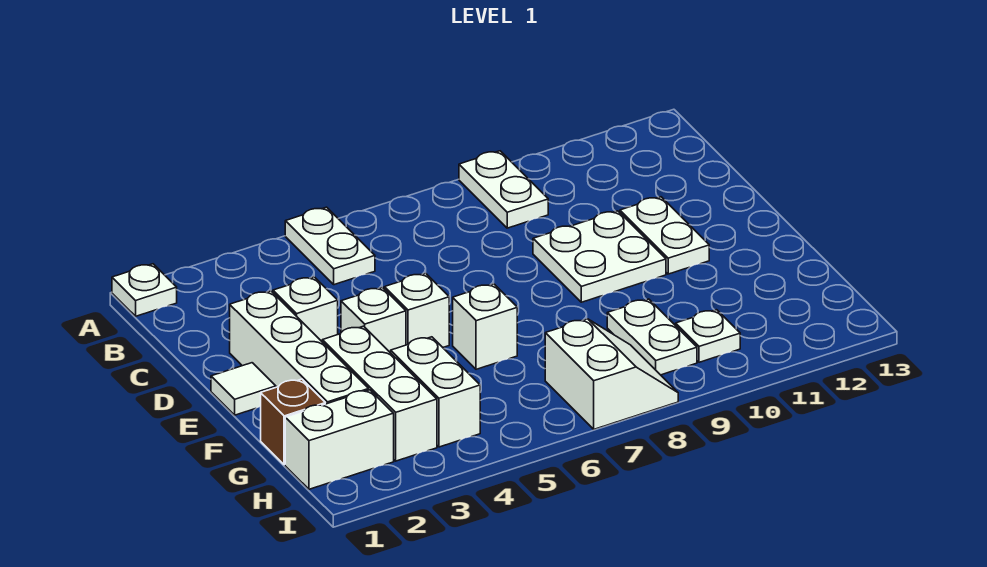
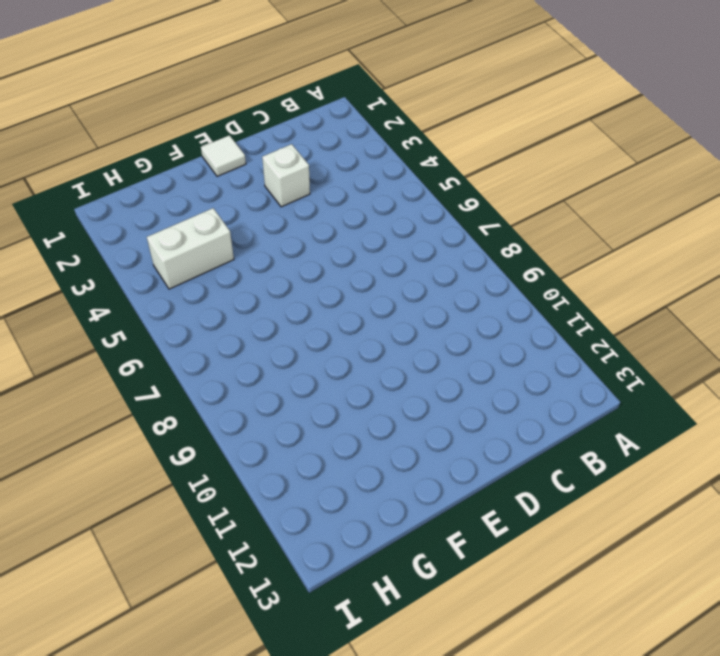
none -> white 1x1 plate [112,264,177,316]
none -> white 1x2 plate [285,207,375,285]
none -> white 1x2 plate [459,151,548,228]

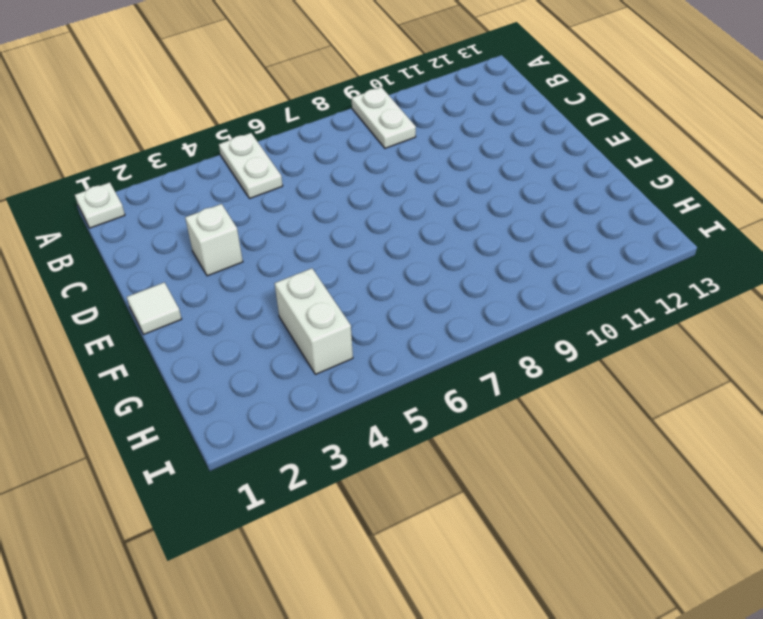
none -> white 1x4 brick [230,291,369,404]
none -> white 2x2 plate [533,211,666,302]
none -> white 1x2 plate [620,197,709,274]

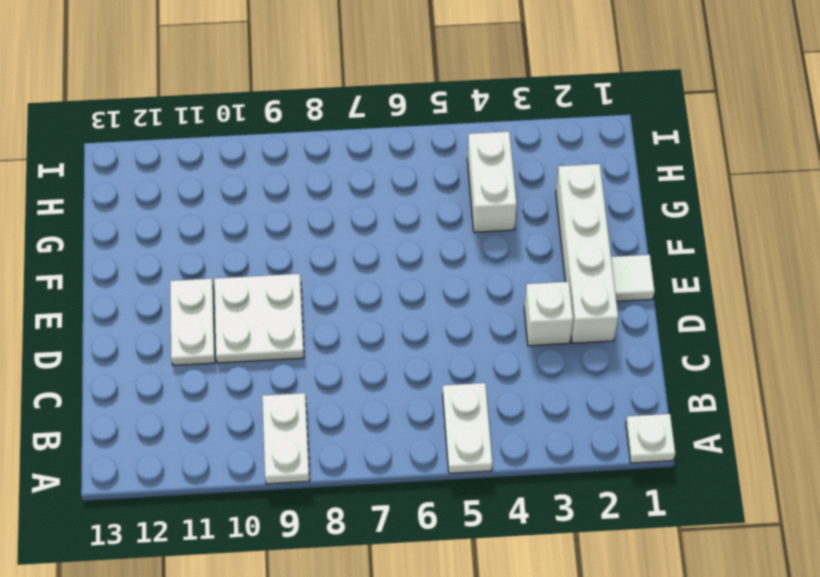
none -> white 1x1 brick [341,287,406,353]
none -> white 1x1 brick [384,273,449,347]
none -> white 1x3 brick [322,326,437,461]

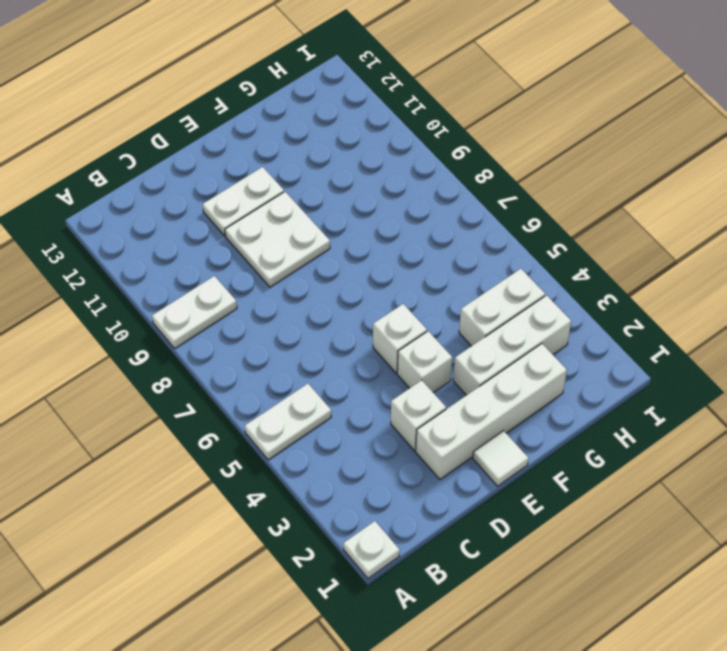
none -> white 1x1 brick [453,284,517,369]
none -> brown 1x1 brick [261,379,325,465]
none -> white 1x2 plate [607,299,697,375]

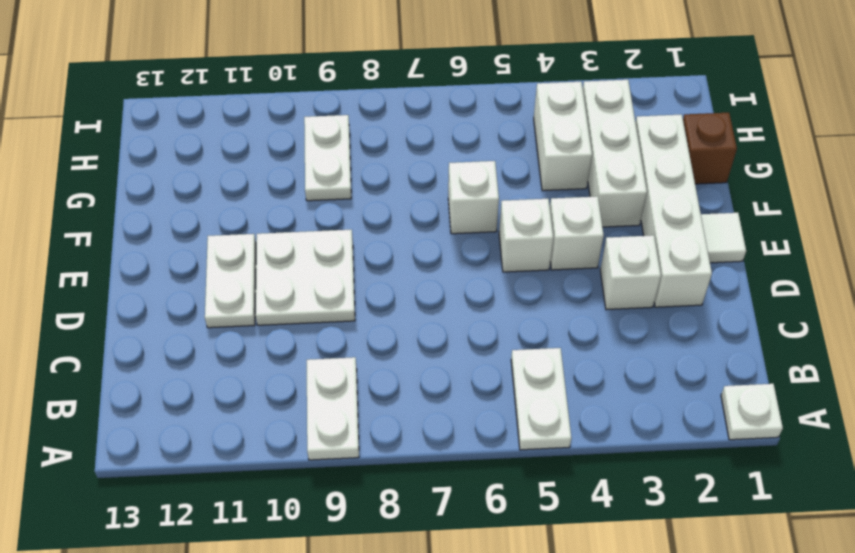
none -> white 1x2 brick [285,390,394,489]
none -> white 2x2 slope [545,319,678,429]
none -> white 1x1 plate [676,310,740,362]

